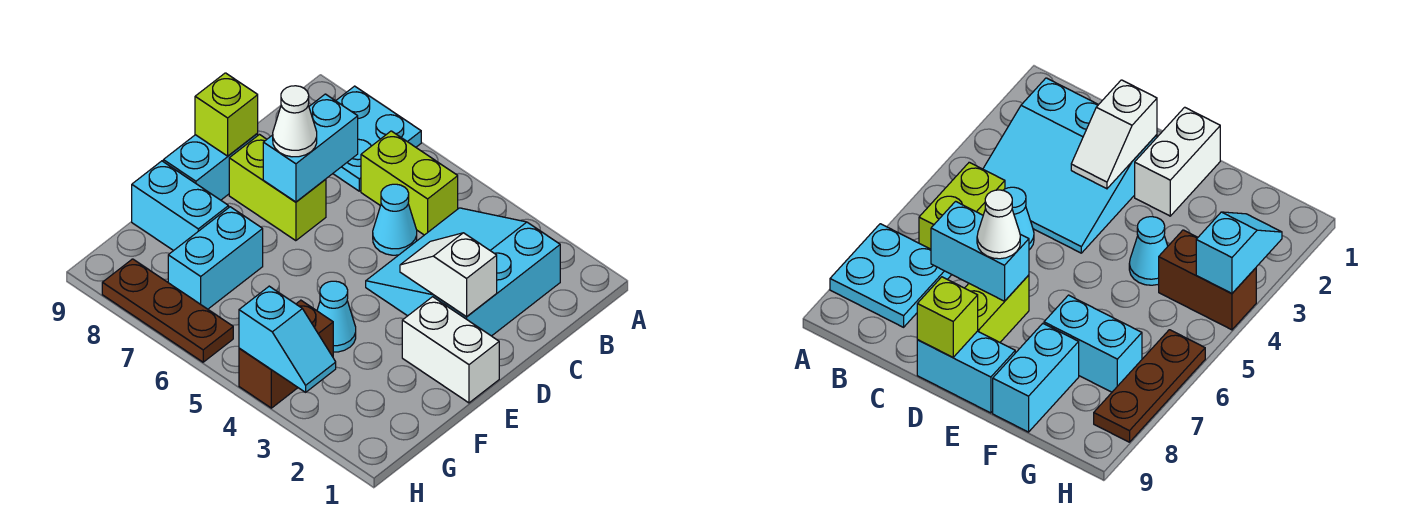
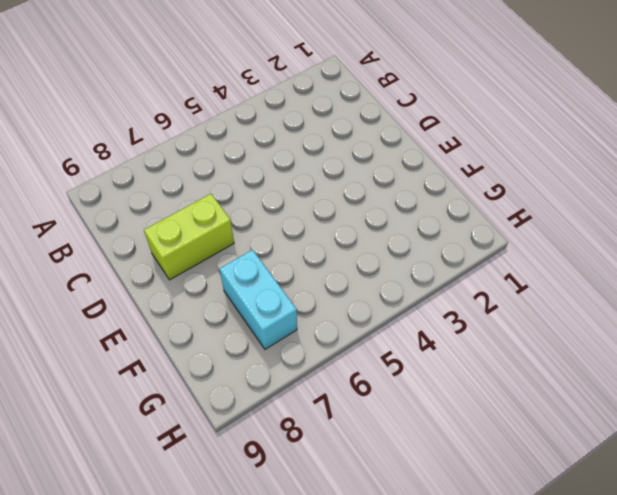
none -> cyan 2x2 plate [333,86,421,191]
none -> cyan 3x3 slope [366,208,560,336]
none -> lime 1x2 brick [361,131,458,235]

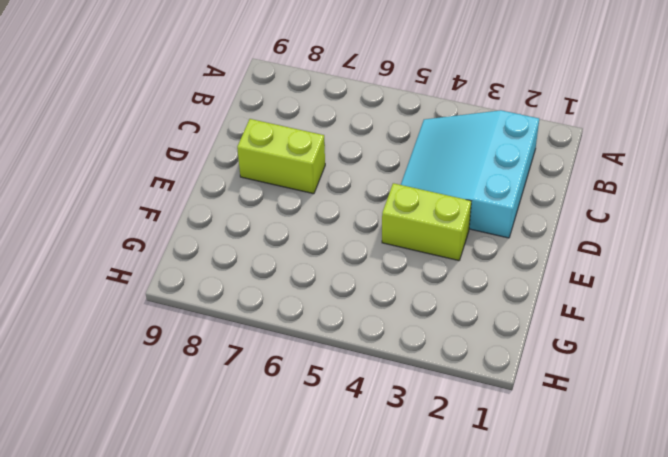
lime 1x2 brick [382,183,471,261] -> lime 1x2 brick moved to [361,131,458,235]
none -> cyan 2x2 plate [333,86,421,191]
none -> cyan 1x1 cone [373,184,417,255]
none -> cyan 1x2 brick [163,133,258,200]

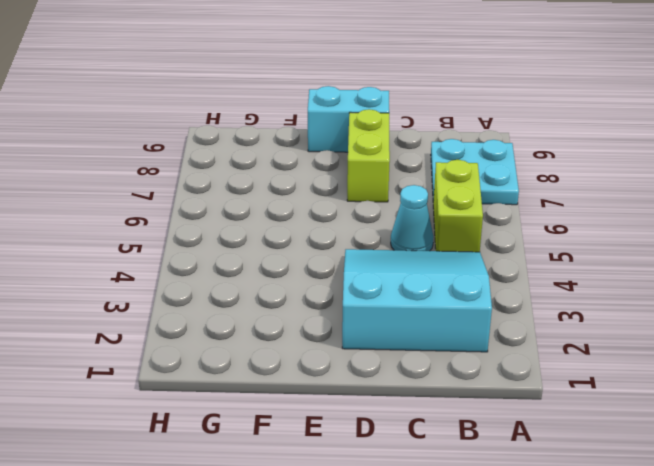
none -> white 1x2 brick [402,297,499,403]
none -> cyan 1x1 cone [317,281,356,352]
none -> cyan 1x2 brick [168,207,263,309]

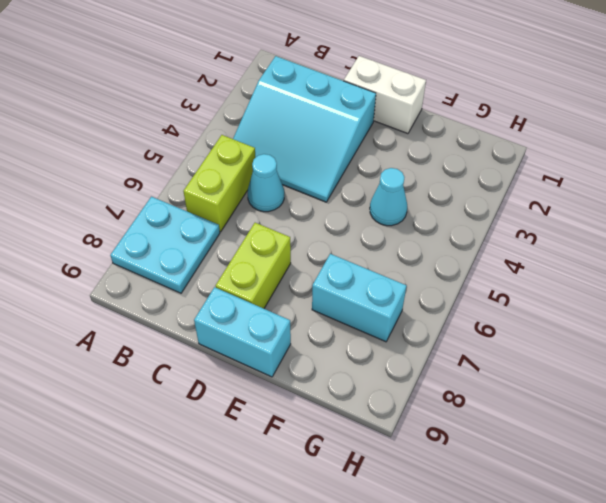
white 1x2 brick [344,56,426,134] -> white 1x2 brick turned to [402,297,499,403]
none -> cyan 1x2 brick [132,161,229,251]
none -> brown 1x2 brick [239,300,333,408]
none -> brown 1x3 plate [102,259,233,362]

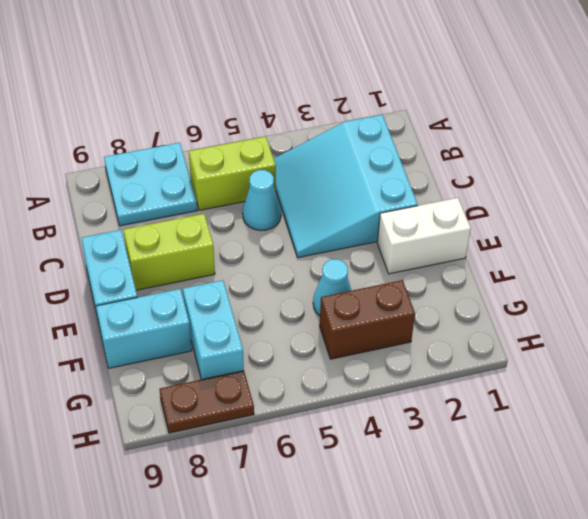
brown 1x2 brick [320,280,415,359] -> brown 1x2 brick turned to [239,300,333,408]
brown 1x2 plate [159,371,254,433] -> brown 1x3 plate [102,259,233,362]
none -> cyan 1x2 brick [263,94,358,202]
none -> white 1x2 slope [400,233,497,317]
none -> lime 1x1 brick [195,73,258,156]

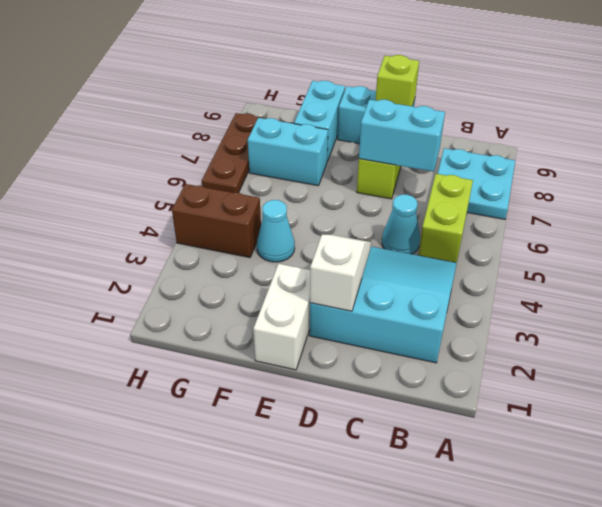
none -> cyan 1x2 slope [239,286,336,392]
none -> white 1x1 cone [273,86,317,157]

